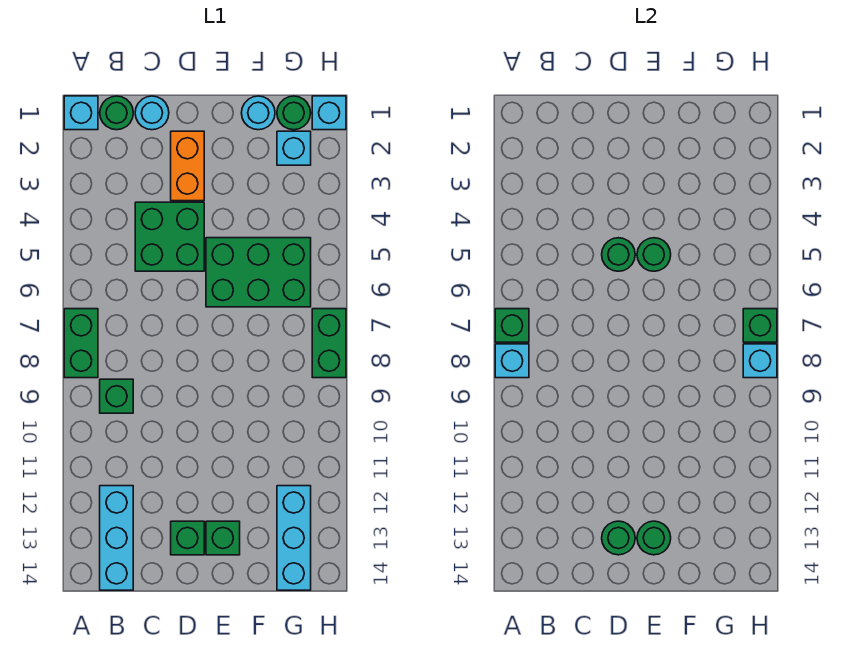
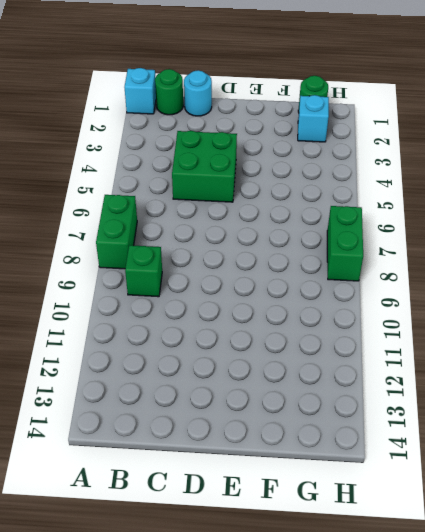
none -> cyan 1x3 brick [100,486,133,590]
none -> orange 1x2 brick [171,131,204,201]
none -> green 1x1 brick [171,521,204,555]

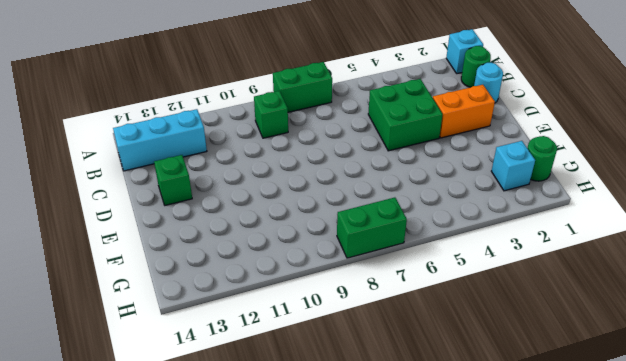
none -> green 2x3 brick [206,238,311,307]
none -> green 1x1 brick [206,521,240,555]
none -> cyan 1x1 round brick [242,96,275,130]

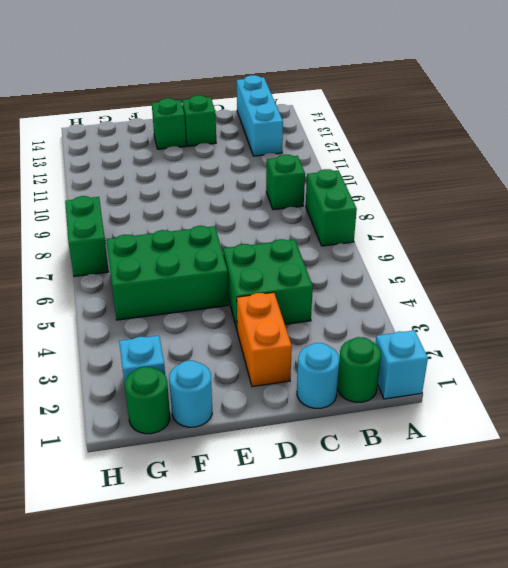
none -> cyan 1x3 brick [277,486,311,590]
none -> cyan 1x1 brick [312,96,346,130]
none -> green 1x1 brick [495,309,529,342]

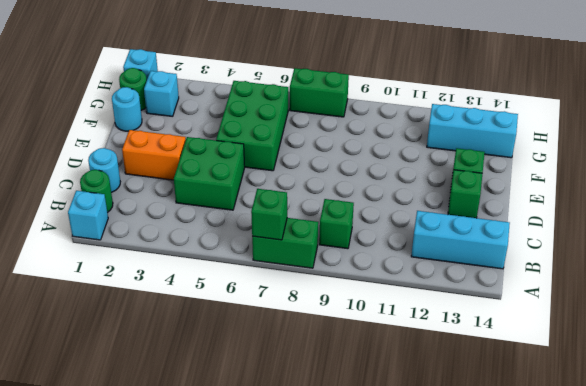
none -> cyan 1x1 brick [495,344,529,378]
none -> green 1x1 round brick [602,238,635,271]
none -> green 1x1 round brick [602,521,635,555]

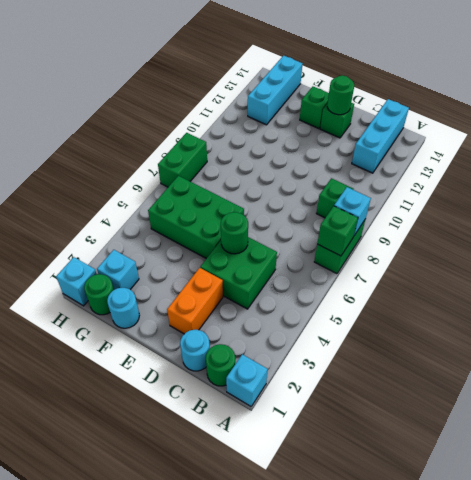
none -> green 1x1 round brick [637,238,671,271]
none -> green 1x1 round brick [637,521,671,555]
none -> green 1x1 brick [743,309,777,342]

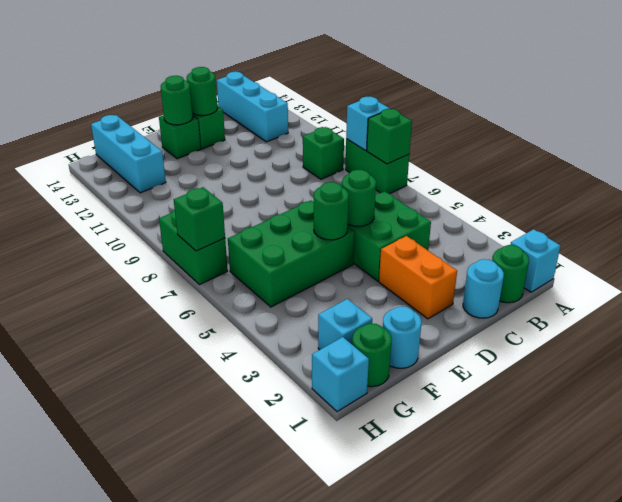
none -> cyan 1x1 brick [743,344,777,378]

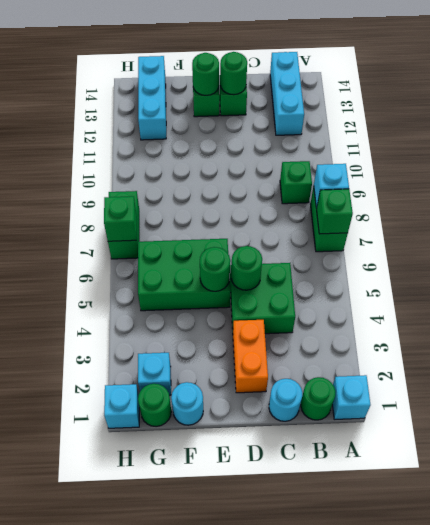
none -> cyan 1x1 brick [743,344,777,378]

